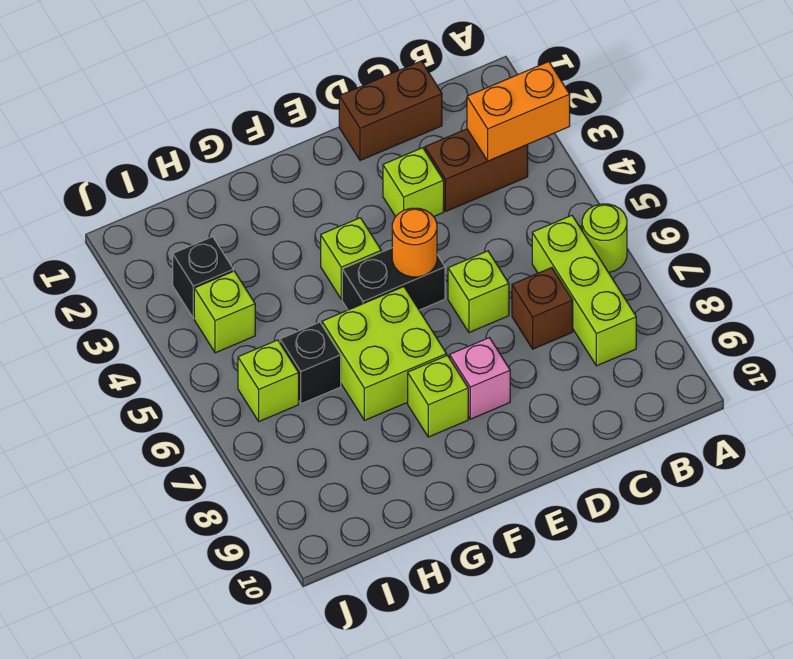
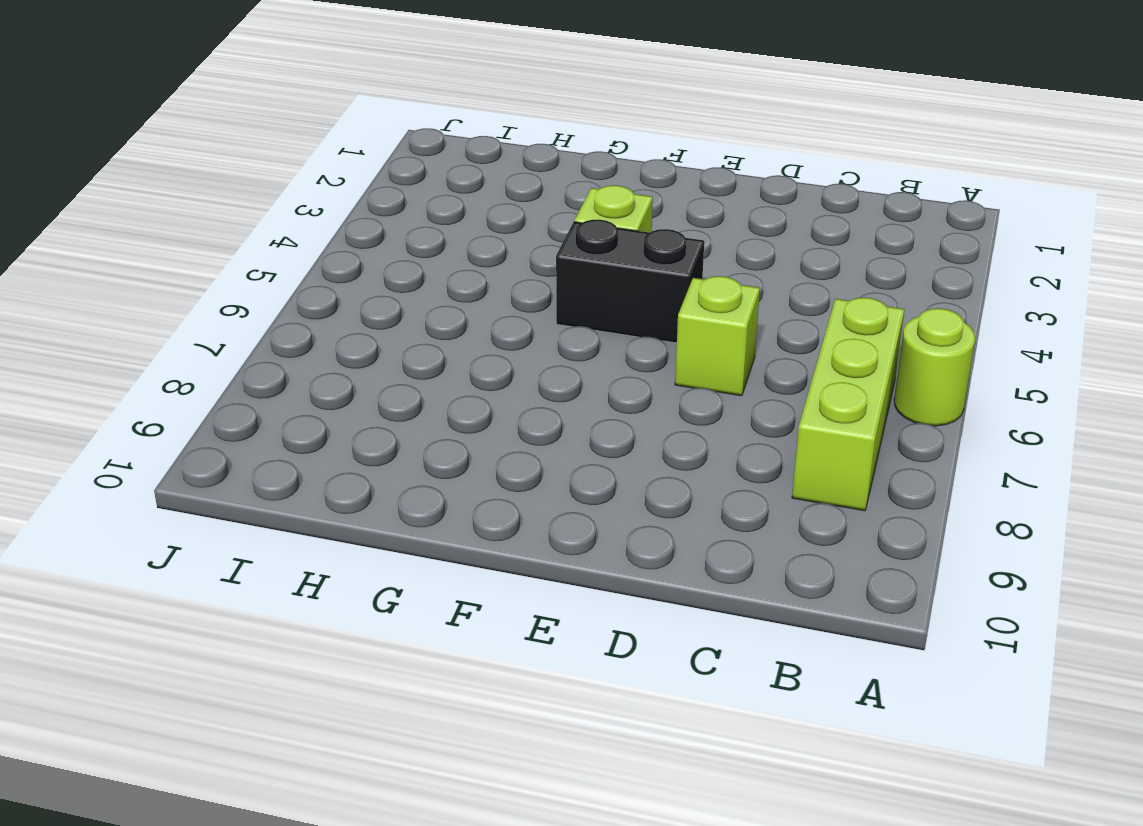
none -> brown 1x2 brick [425,129,528,211]
none -> brown 1x2 brick [339,61,442,160]
none -> brown 1x1 brick [512,268,573,349]

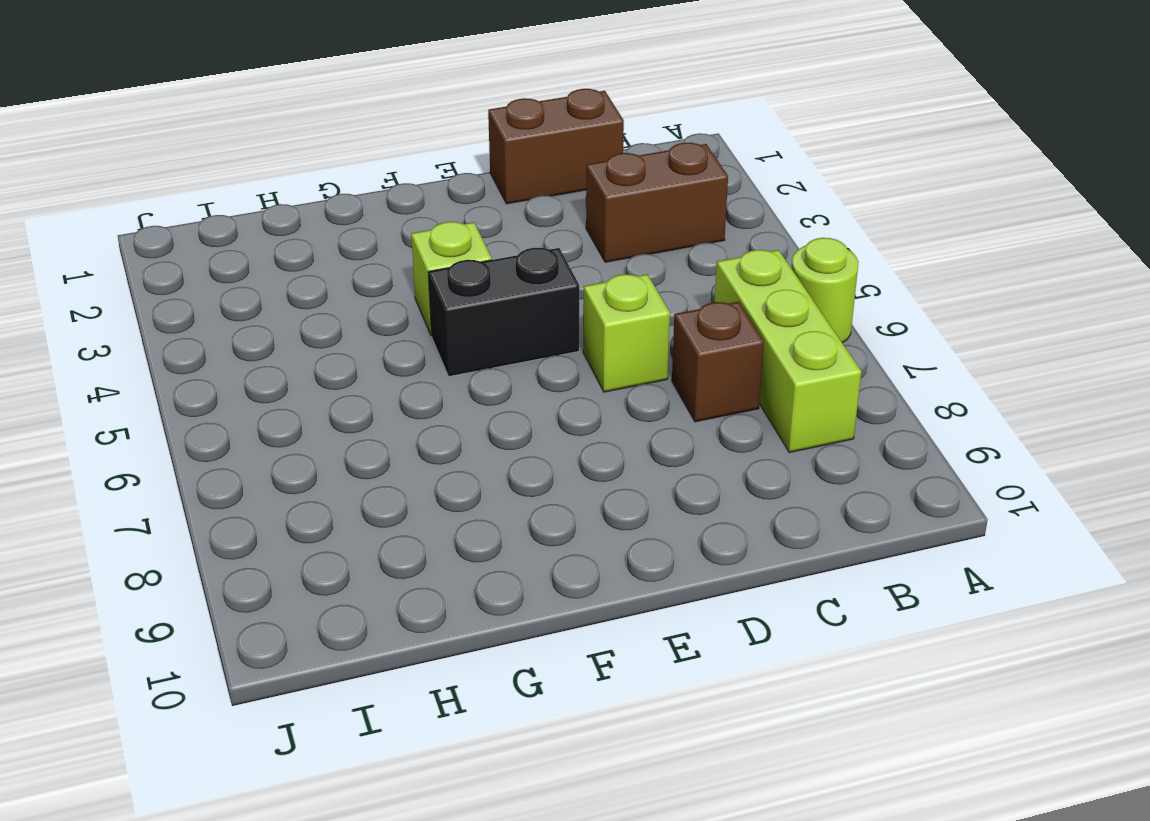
none -> lime 1x1 brick [383,148,444,217]
none -> pink 1x1 brick [450,338,510,419]
none -> lime 2x2 brick [322,287,447,420]

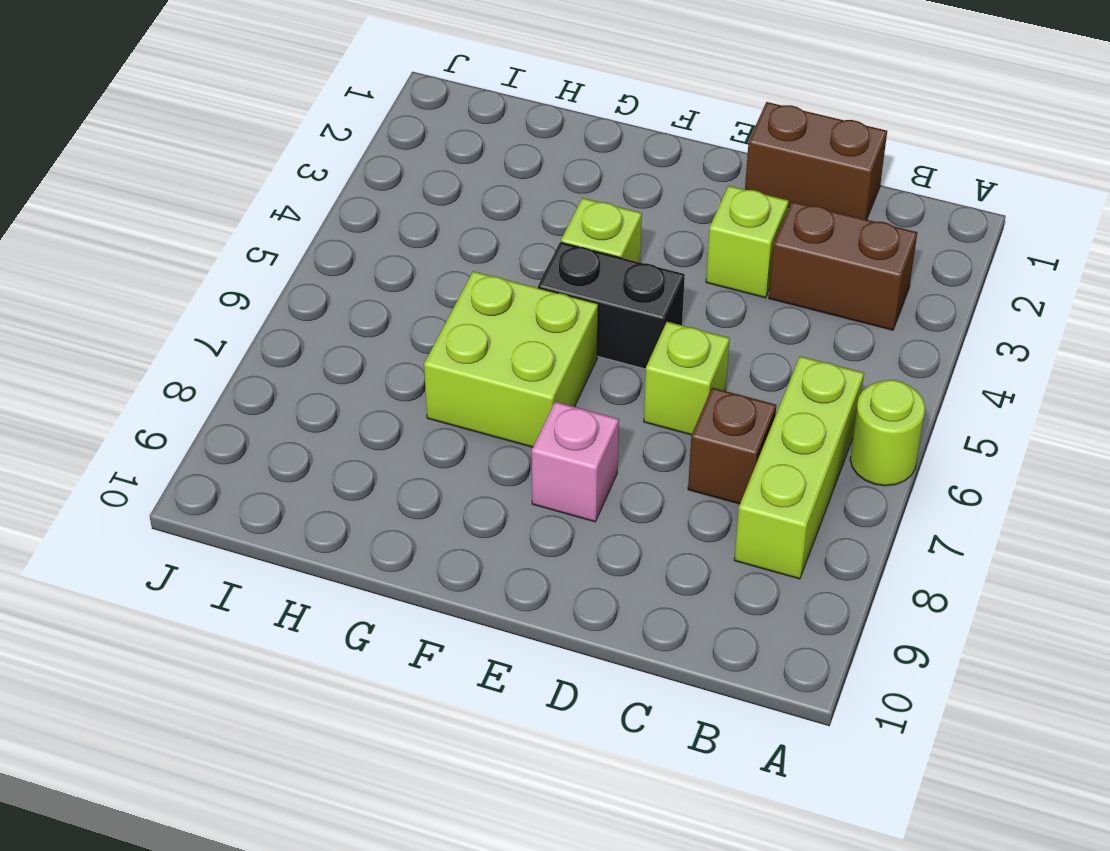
none -> lime 1x1 brick [408,355,468,437]
none -> black 1x1 brick [280,322,341,404]
none -> black 1x1 brick [173,237,233,318]

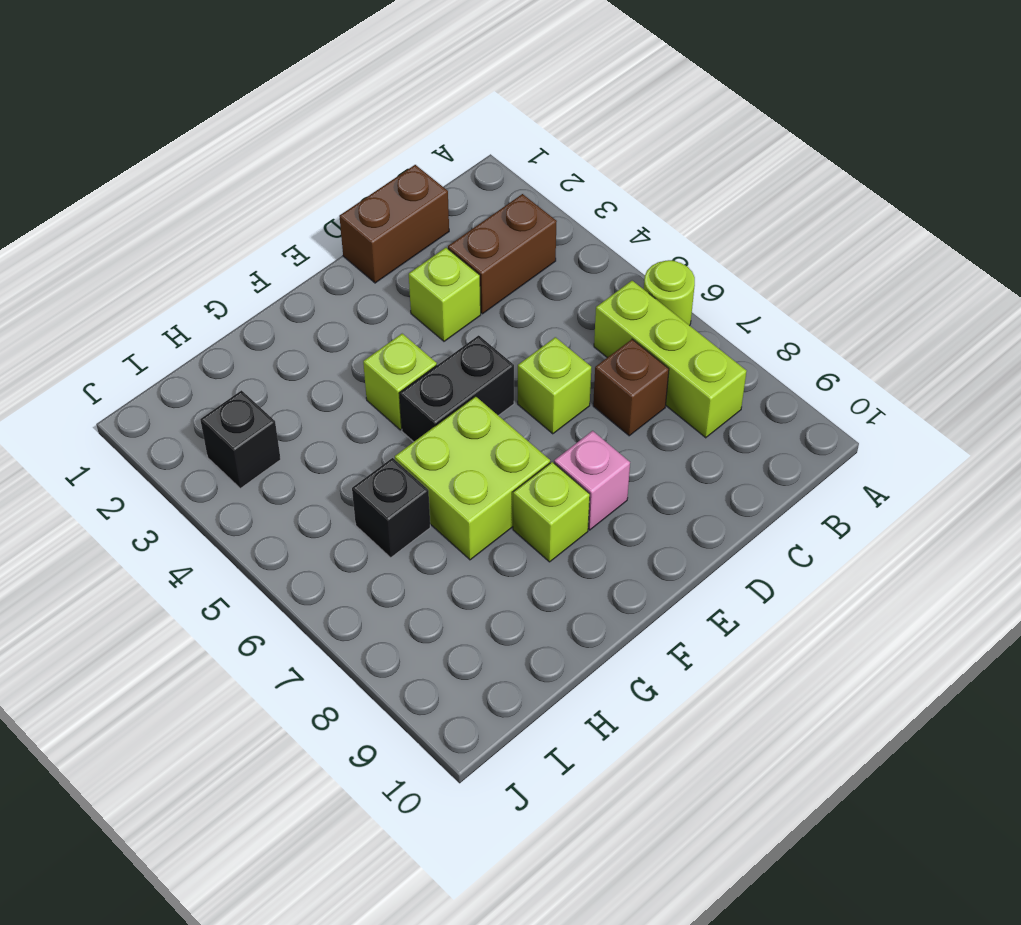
none -> lime 1x1 brick [194,271,255,353]
none -> lime 1x1 brick [238,340,299,421]
none -> orange 1x2 brick [467,62,570,161]

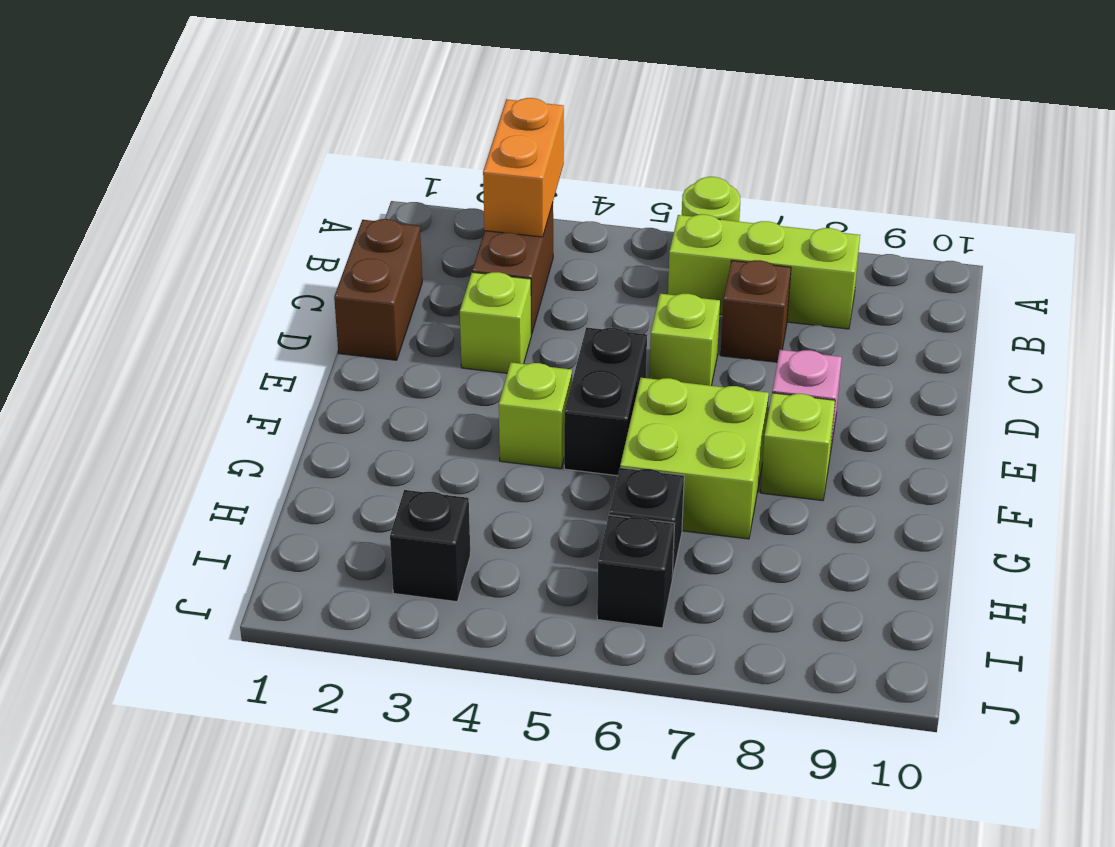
black 1x1 brick [597,515,675,628] -> lime 1x1 brick [238,340,299,421]
none -> lime 1x1 brick [194,271,255,353]
none -> orange 1x1 round brick [392,208,437,277]

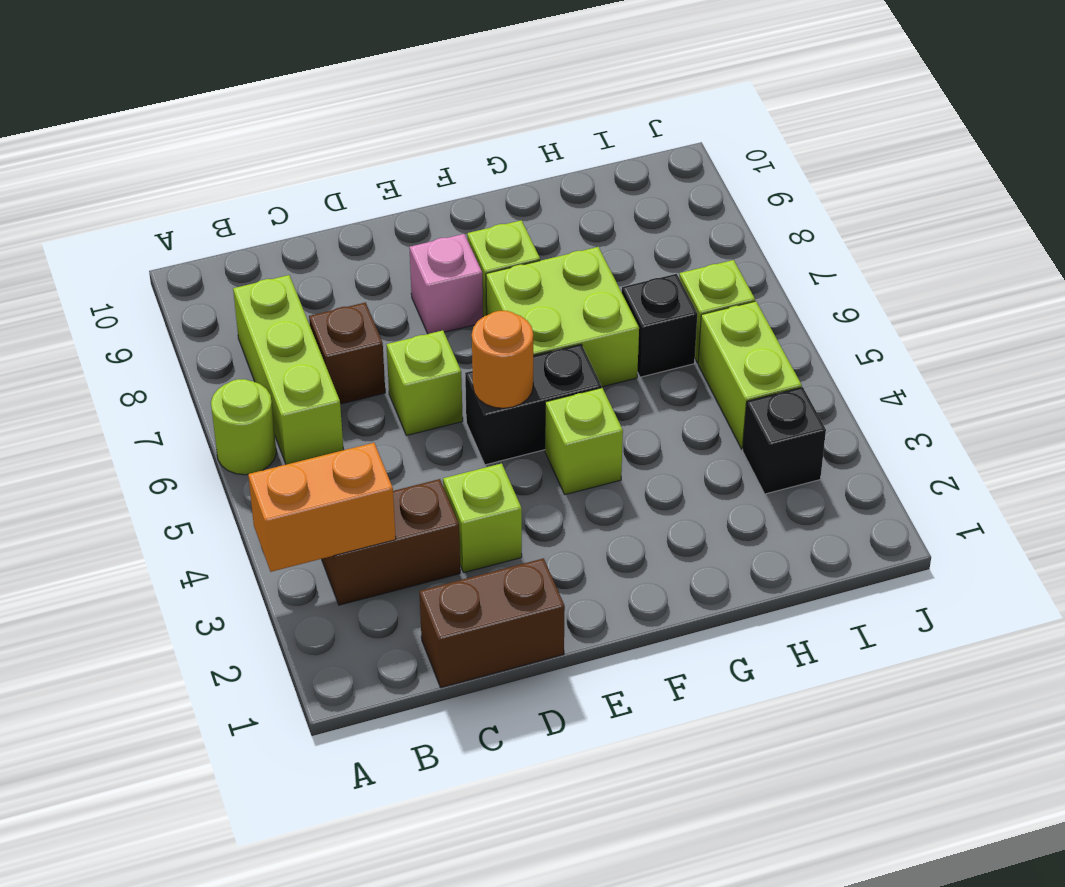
lime 1x2 brick [698,301,802,449] -> lime 1x1 brick [194,271,255,353]

